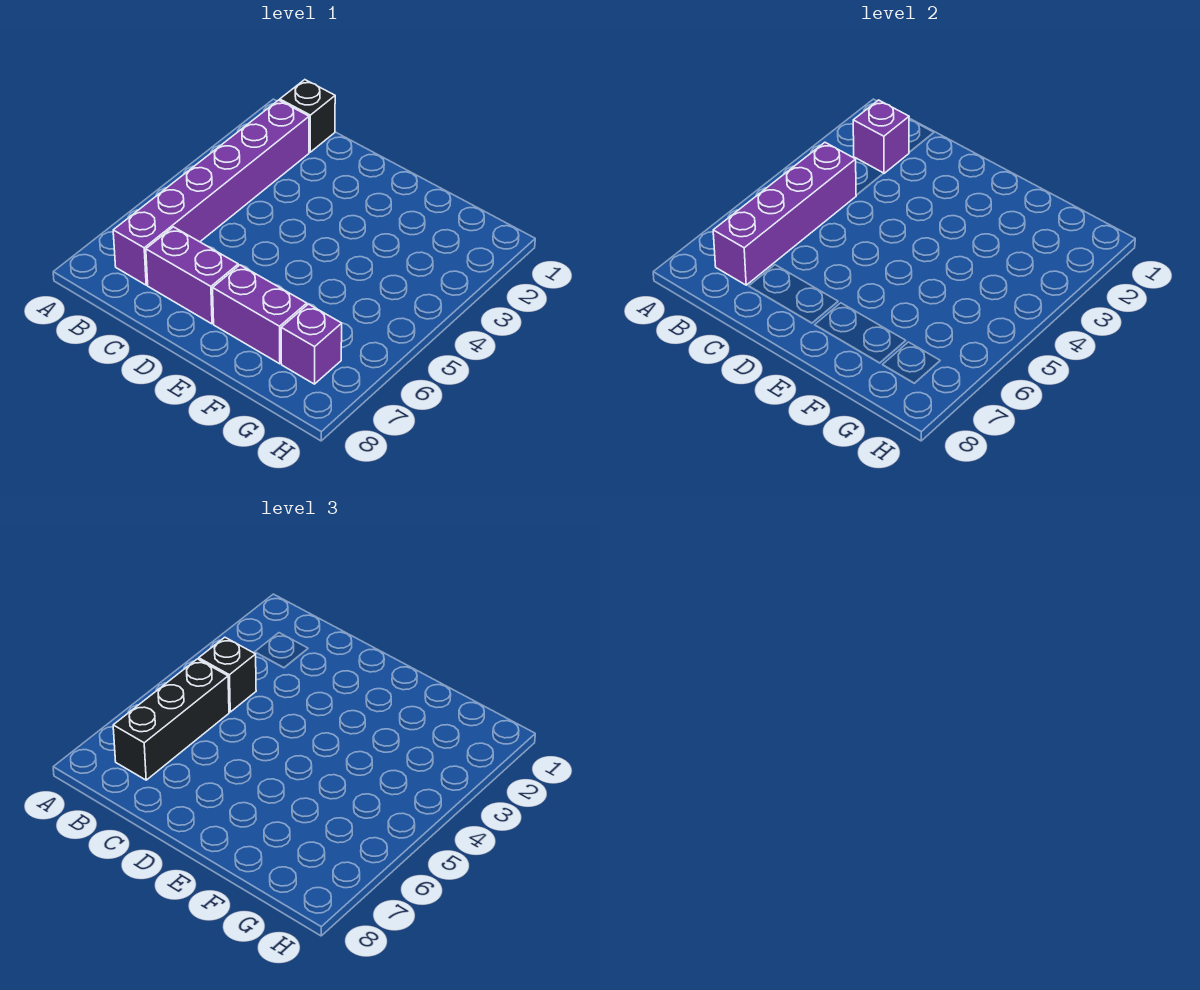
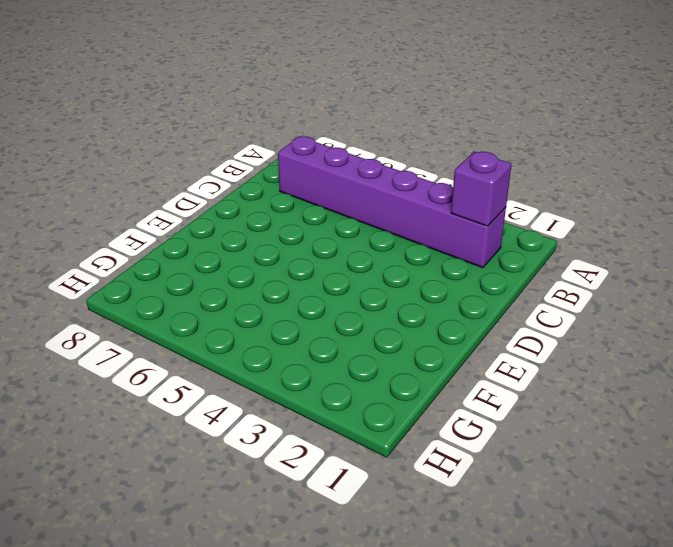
none -> black 1x1 brick [280,80,335,152]
none -> purple 1x2 brick [146,227,238,324]

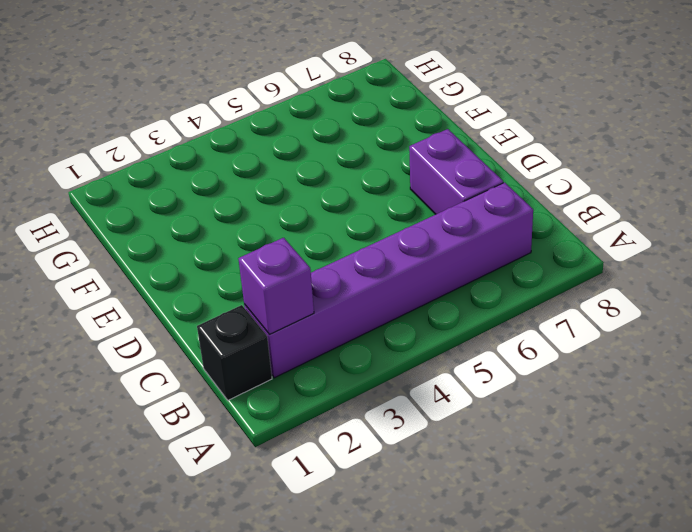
none -> purple 1x2 brick [213,265,307,364]
none -> purple 1x1 brick [281,304,342,384]

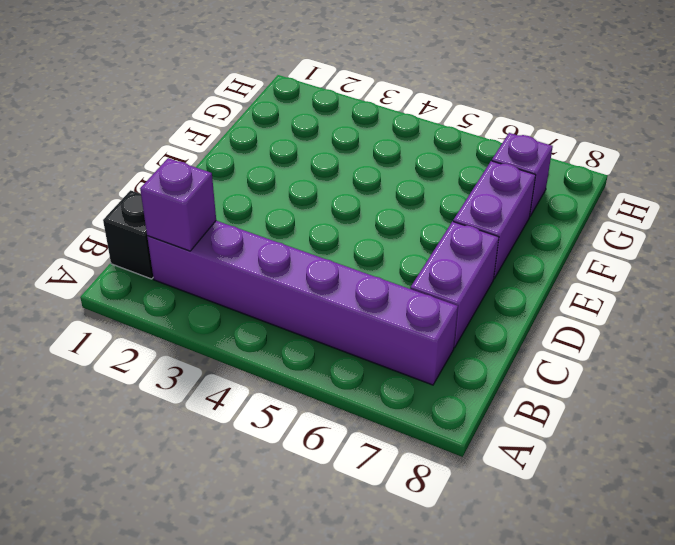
none -> purple 1x4 brick [713,142,856,285]
none -> black 1x1 brick [199,637,256,712]

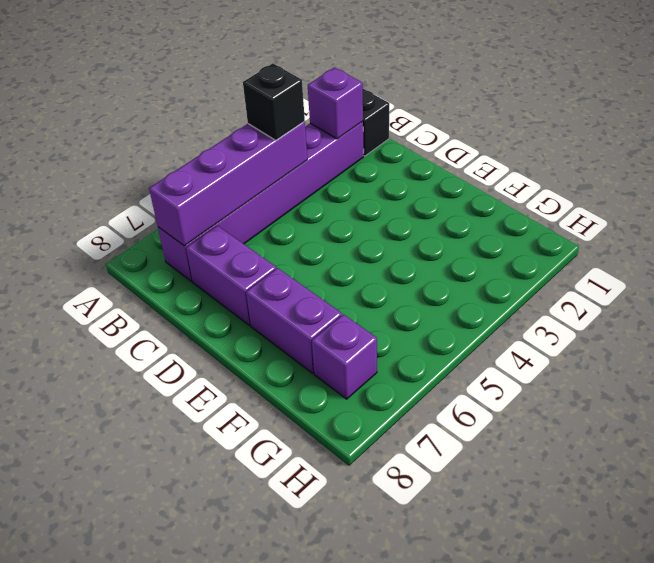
none -> black 1x3 brick [113,659,229,780]

